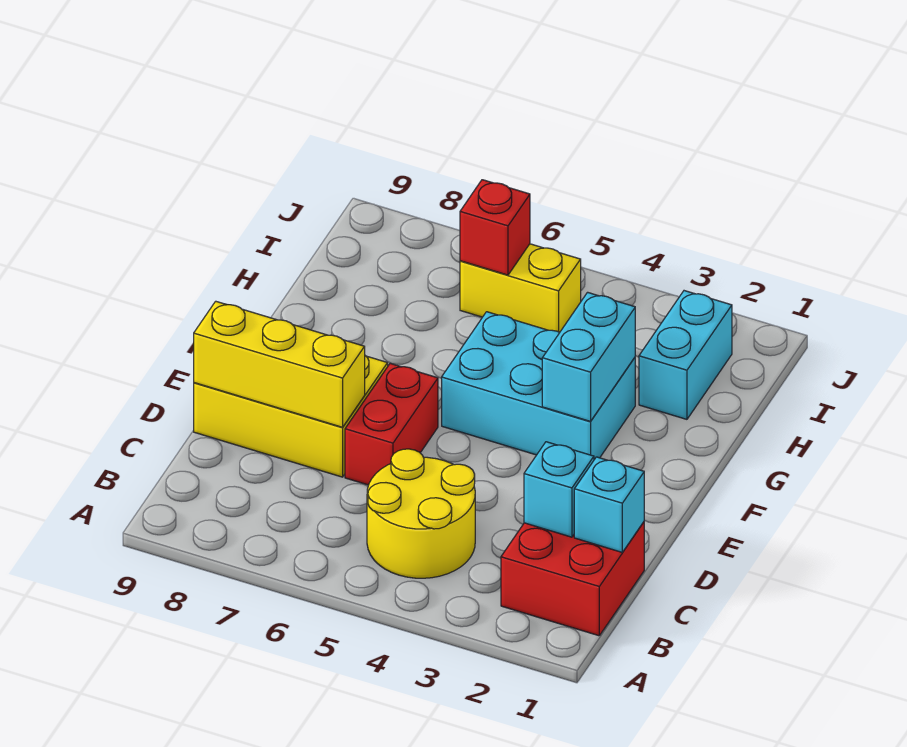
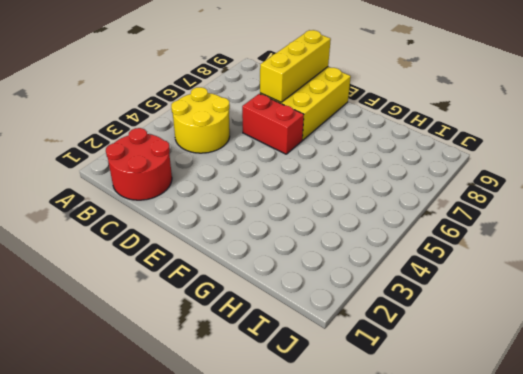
red 2x2 round brick [106,128,172,200] -> red 2x2 brick [501,522,644,636]
none -> cyan 2x3 brick [442,312,635,460]
none -> cyan 1x2 brick [639,291,732,419]
none -> yellow 1x2 brick [460,244,581,332]

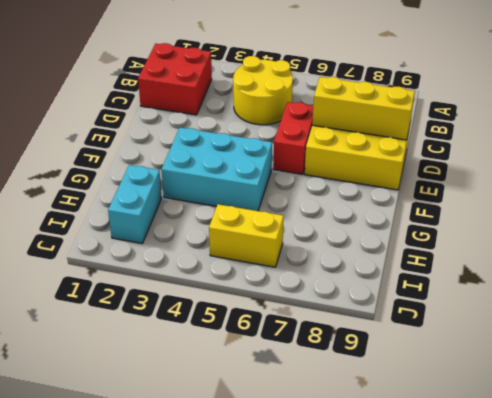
none -> cyan 1x1 brick [574,457,644,552]
none -> cyan 1x1 brick [524,442,594,537]
none -> cyan 1x2 brick [542,292,635,421]

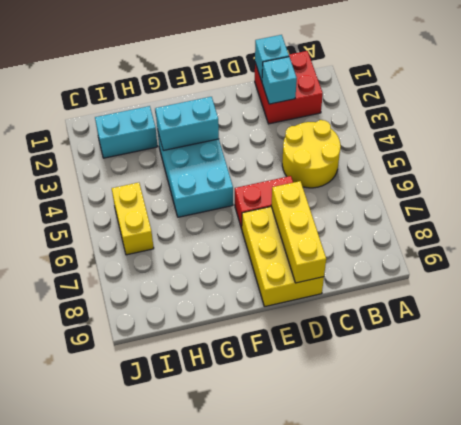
none -> red 1x1 brick [460,180,530,275]

